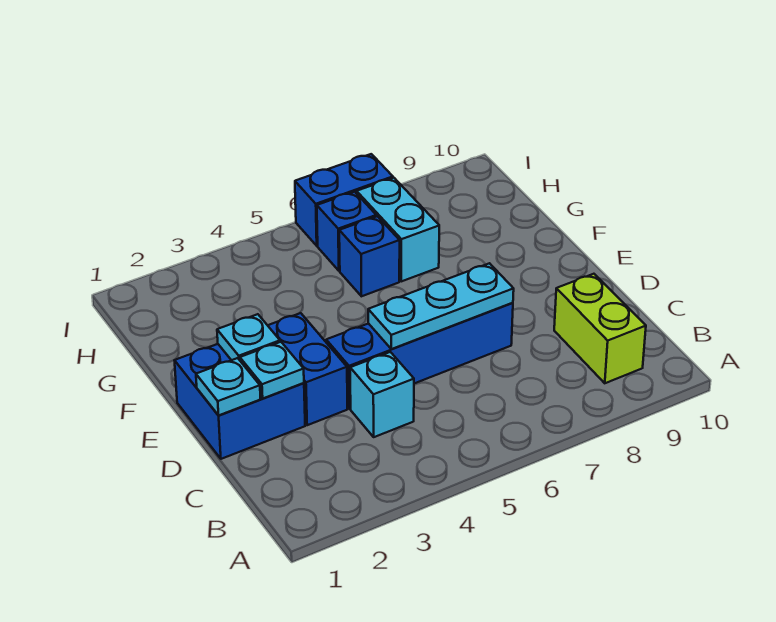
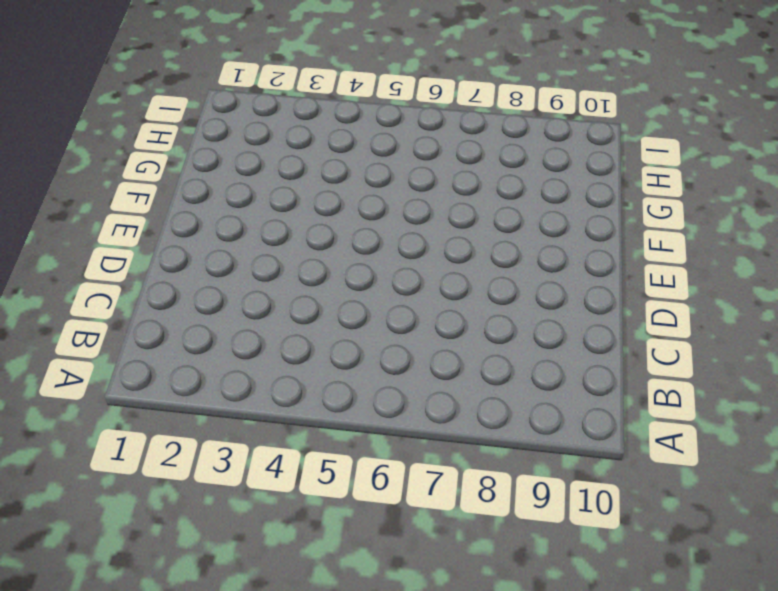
none -> lime 1x2 brick [554,274,646,383]
none -> cyan 1x1 brick [350,352,414,437]
none -> blue 2x2 brick [174,344,305,459]

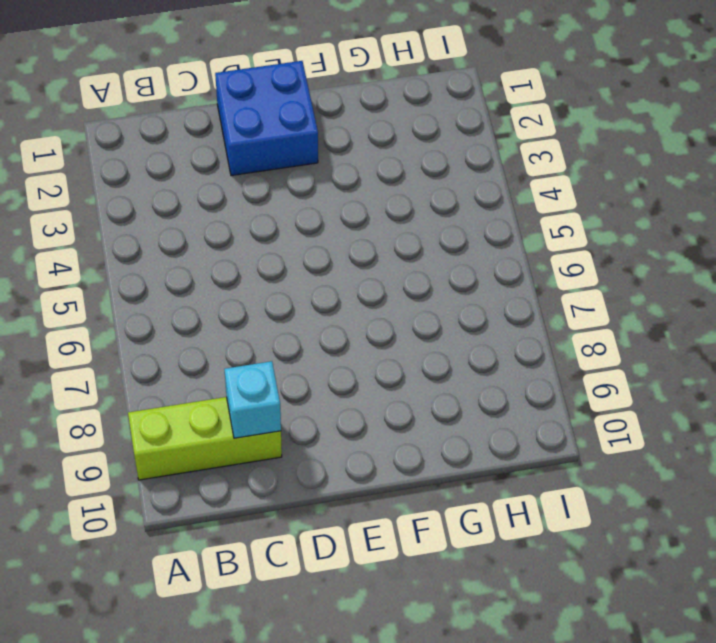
lime 1x3 brick [128,397,282,480] -> lime 1x2 brick [554,274,646,383]
cyan 1x1 brick [224,361,281,438] -> cyan 1x1 brick moved to [350,352,414,437]
none -> blue 1x2 brick [268,313,347,425]
none -> blue 1x4 brick [326,303,513,409]
none -> blue 1x1 brick [339,216,400,296]

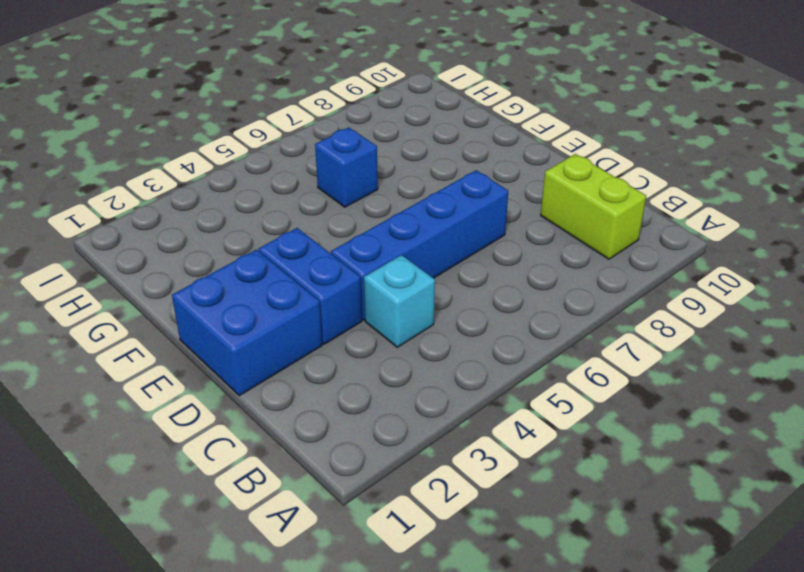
none -> cyan 1x2 brick [357,178,439,281]
none -> blue 1x1 brick [317,192,376,271]
none -> blue 1x2 brick [295,154,393,246]

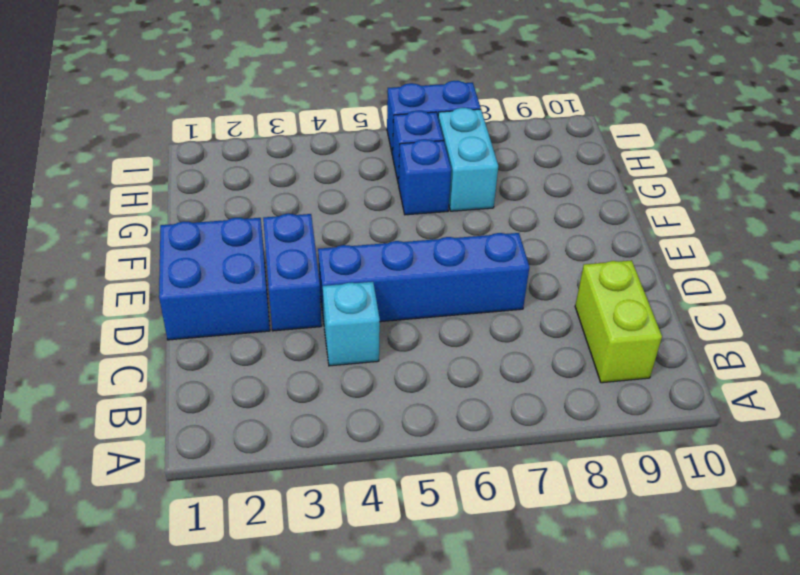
none -> cyan 1x1 plate [196,358,260,415]
none -> cyan 1x1 plate [240,342,304,398]
none -> cyan 1x3 plate [368,263,514,349]

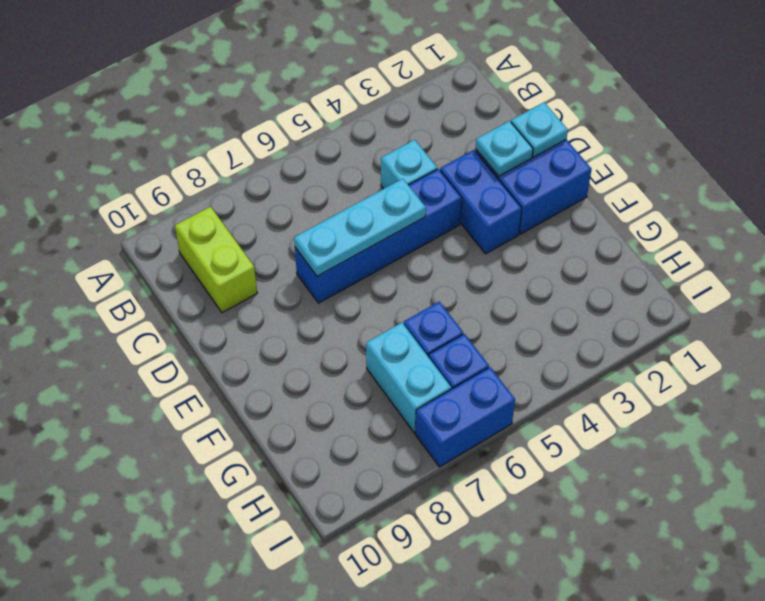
none -> cyan 1x1 plate [217,314,280,360]

